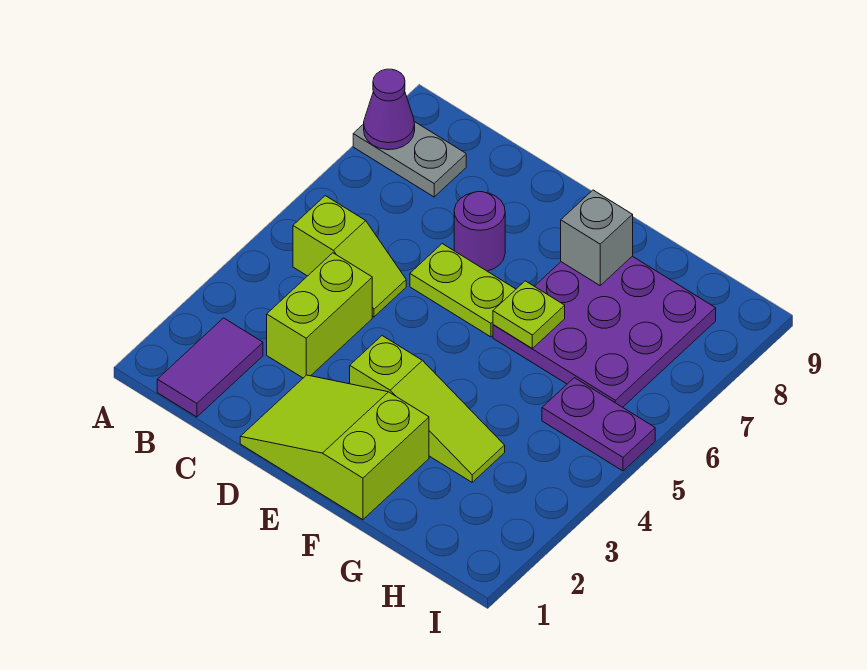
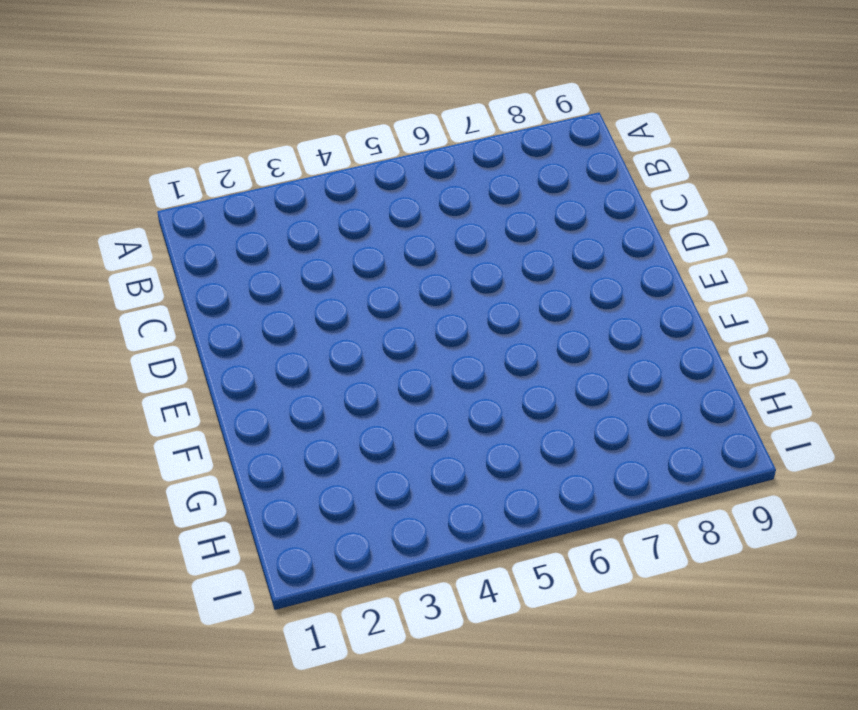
none -> grey 1x2 plate [353,122,466,197]
none -> purple 1x2 tile [157,318,263,417]
none -> lime 1x2 slope [293,196,406,317]

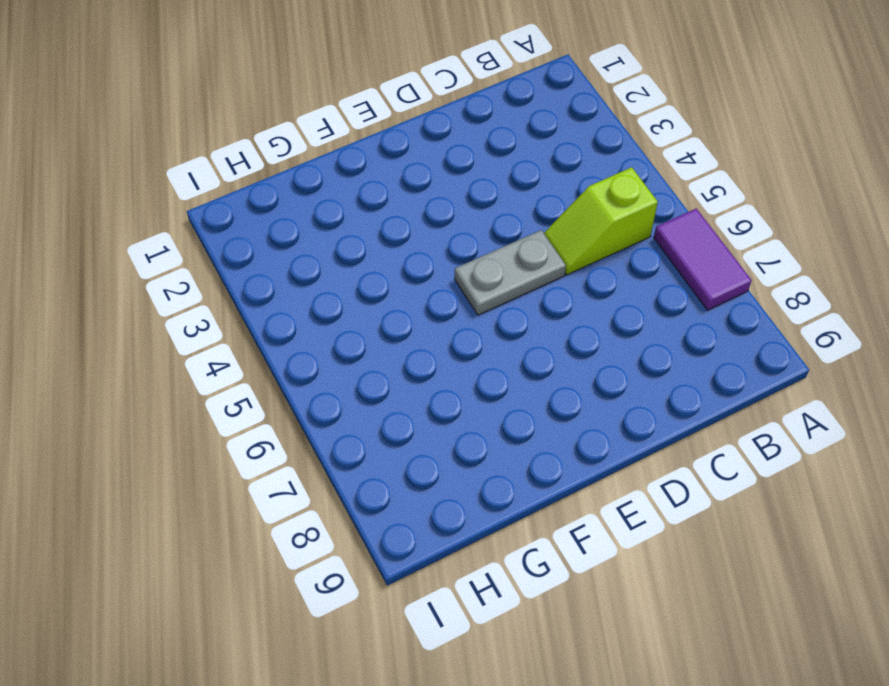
purple 1x2 tile [654,209,752,310] -> purple 1x2 tile moved to [157,318,263,417]
grey 1x2 plate [455,230,566,315] -> grey 1x2 plate moved to [353,122,466,197]
none -> lime 1x2 brick [267,253,372,378]
none -> lime 2x3 slope [240,375,429,520]
none -> lime 1x2 plate [410,244,516,337]

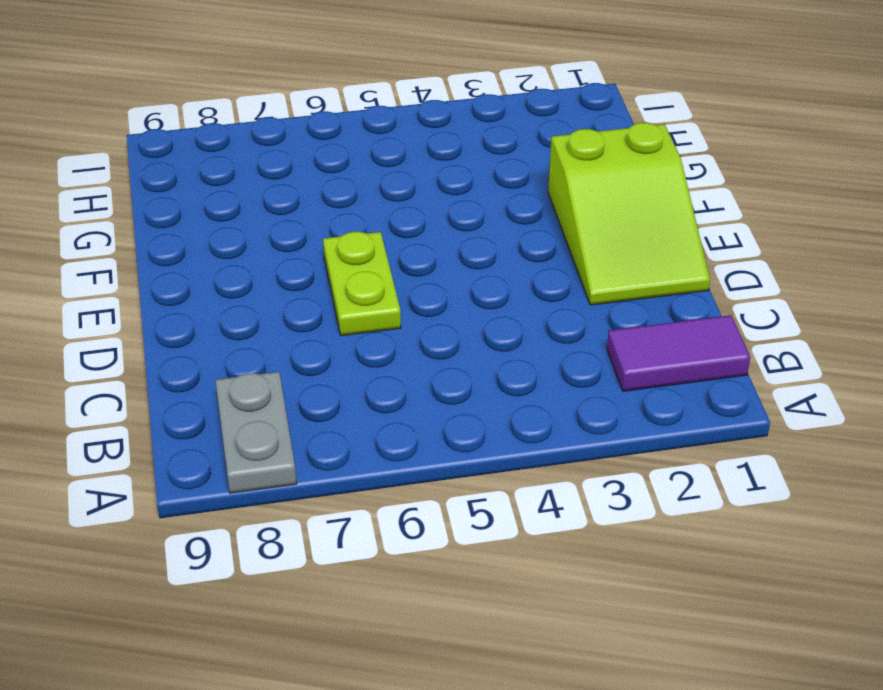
none -> lime 1x2 slope [293,196,406,317]
none -> lime 1x2 brick [267,253,372,378]
none -> purple 1x1 round brick [454,192,505,271]

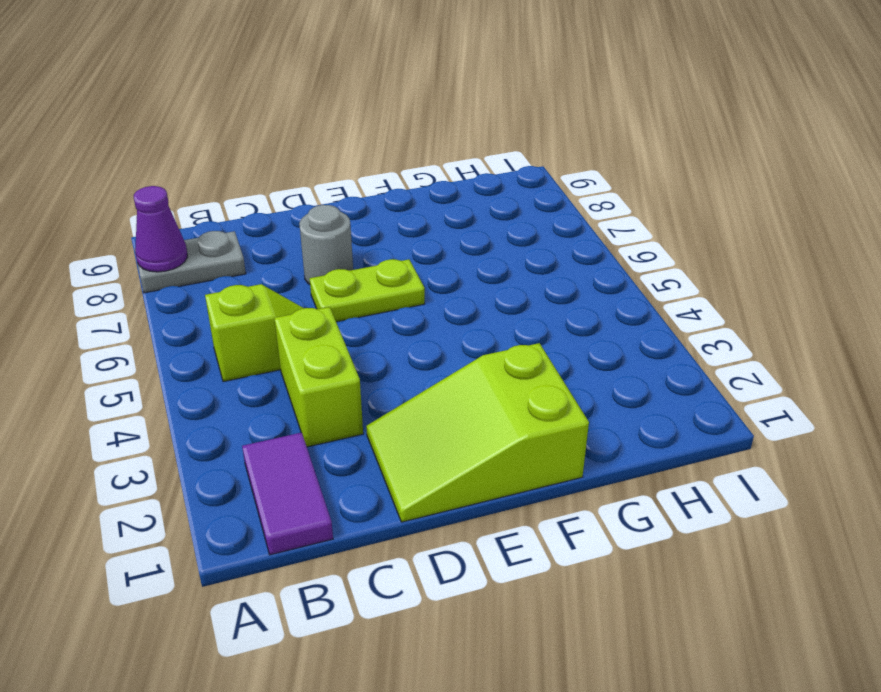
grey 1x1 round brick [299,205,353,284] -> purple 1x1 round brick [454,192,505,271]
none -> lime 1x3 slope [350,336,505,482]
none -> purple 3x3 plate [493,256,716,407]
none -> purple 1x2 plate [542,378,655,471]

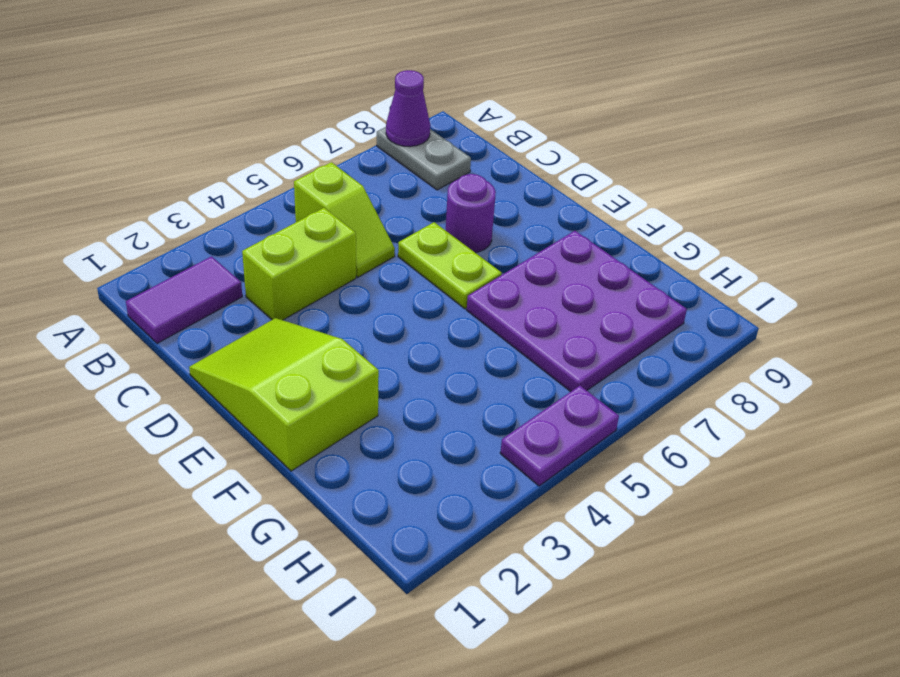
purple 1x2 plate [500,386,619,486] -> purple 1x2 plate turned to [542,378,655,471]
none -> lime 1x3 slope [350,336,505,482]
none -> lime 1x1 plate [493,281,565,348]
none -> grey 1x1 brick [561,190,633,285]

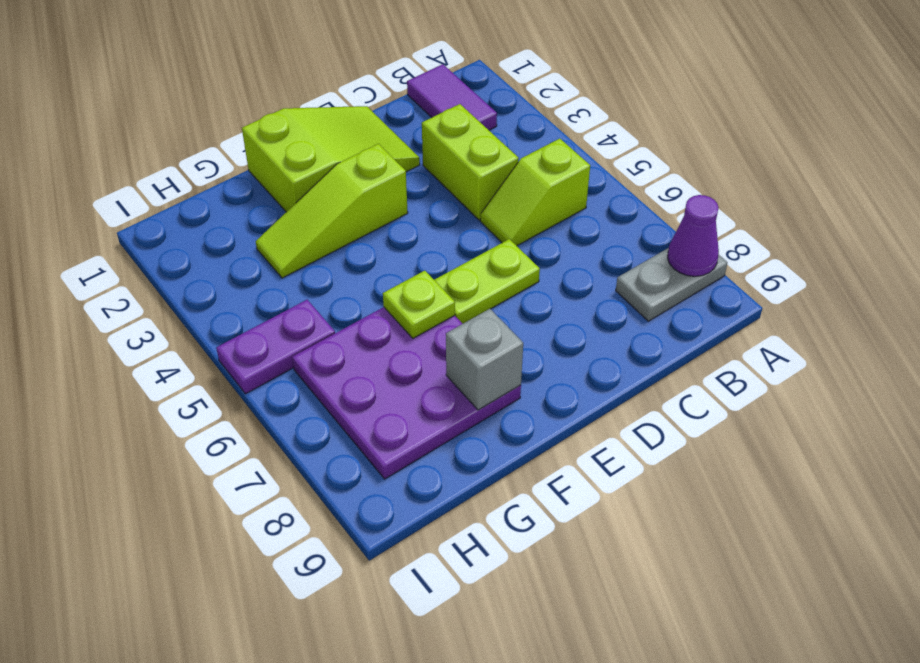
none -> purple 1x1 round brick [454,192,505,271]

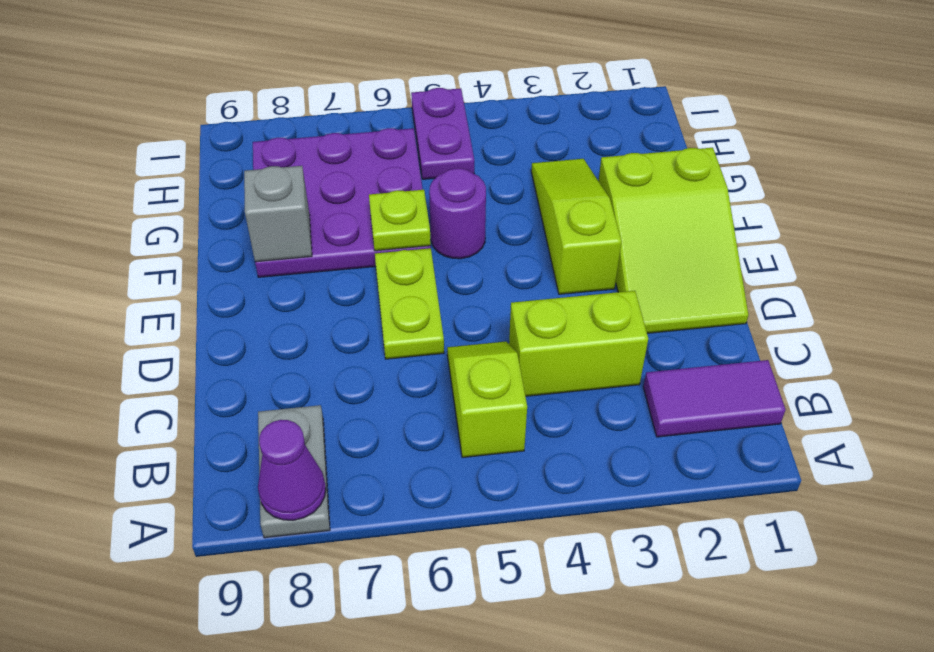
purple 1x1 round brick [429,168,486,259] -> purple 1x1 round brick moved to [454,192,505,271]

